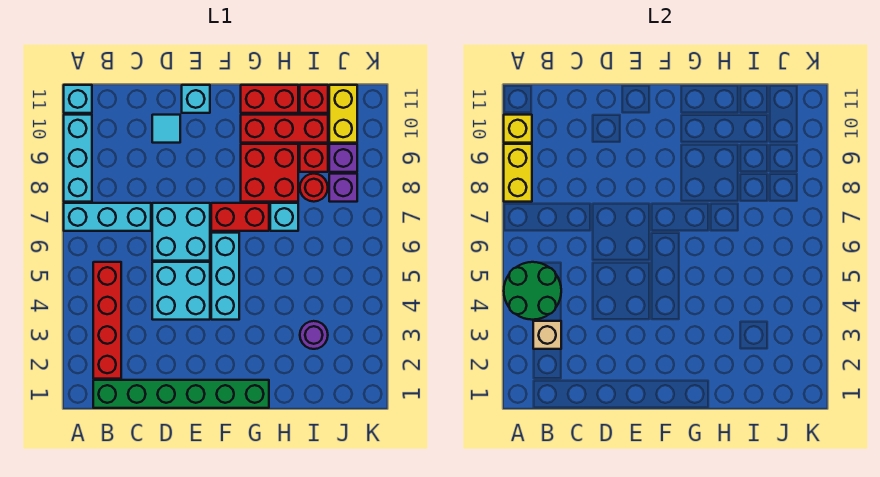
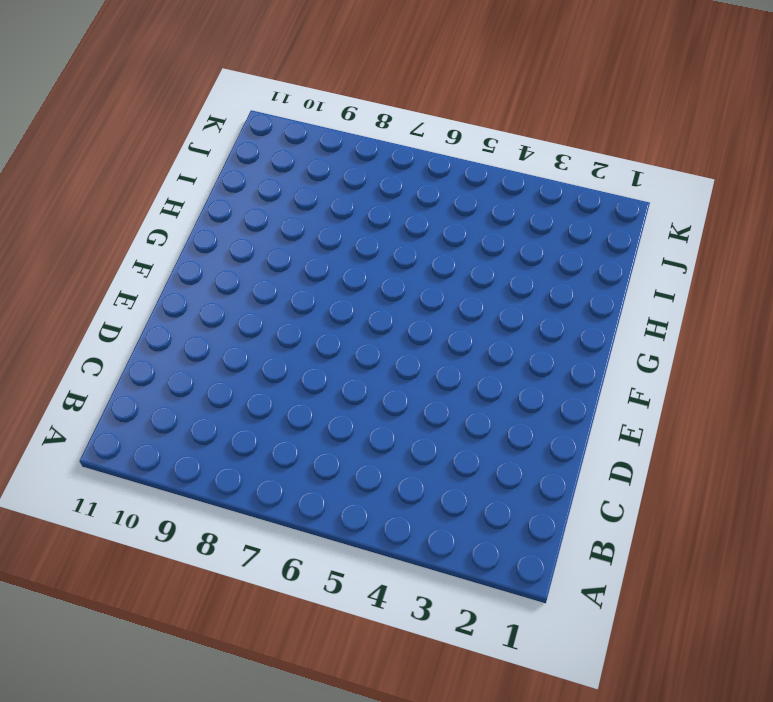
none -> cyan 1x3 brick [64,203,151,231]
none -> cyan 1x3 brick [64,115,92,202]
none -> cyan 1x1 brick [64,85,92,113]

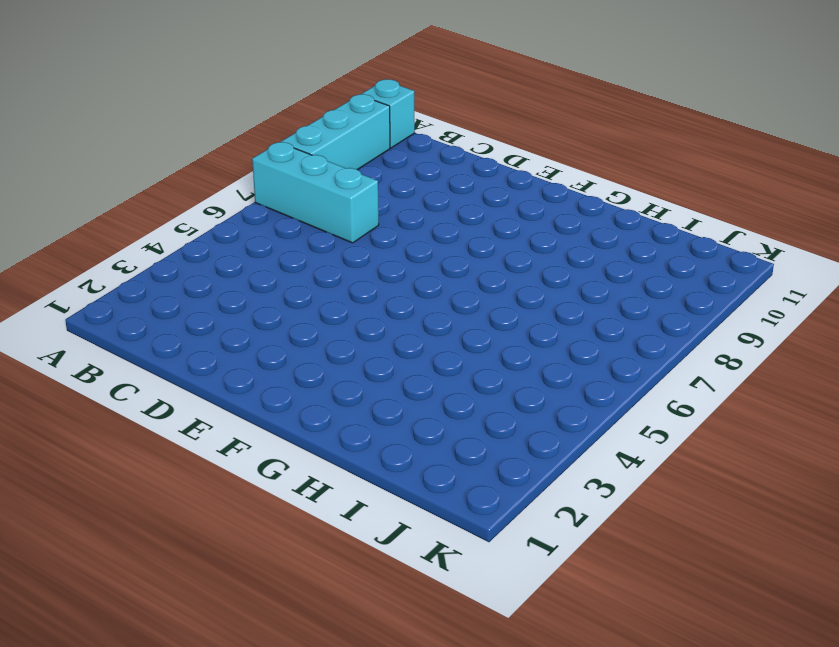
none -> green 1x6 brick [93,380,269,408]
none -> red 1x4 brick [93,262,121,379]
none -> cyan 2x2 brick [152,262,210,320]

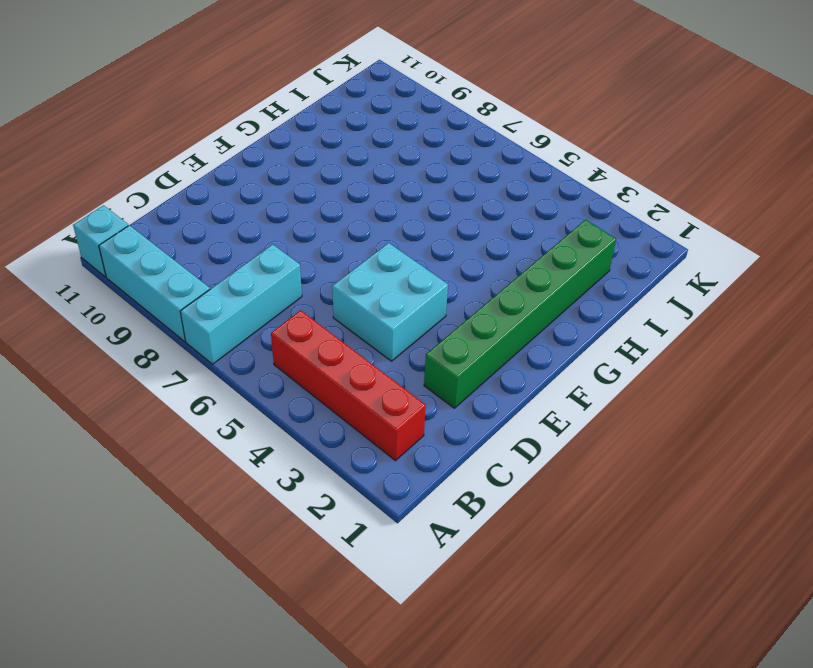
green 1x6 brick [424,220,616,408] -> green 1x6 brick moved to [93,380,269,408]
none -> cyan 2x2 brick [152,203,210,261]
none -> cyan 1x1 tile [152,115,180,143]
none -> cyan 1x1 brick [182,85,210,113]

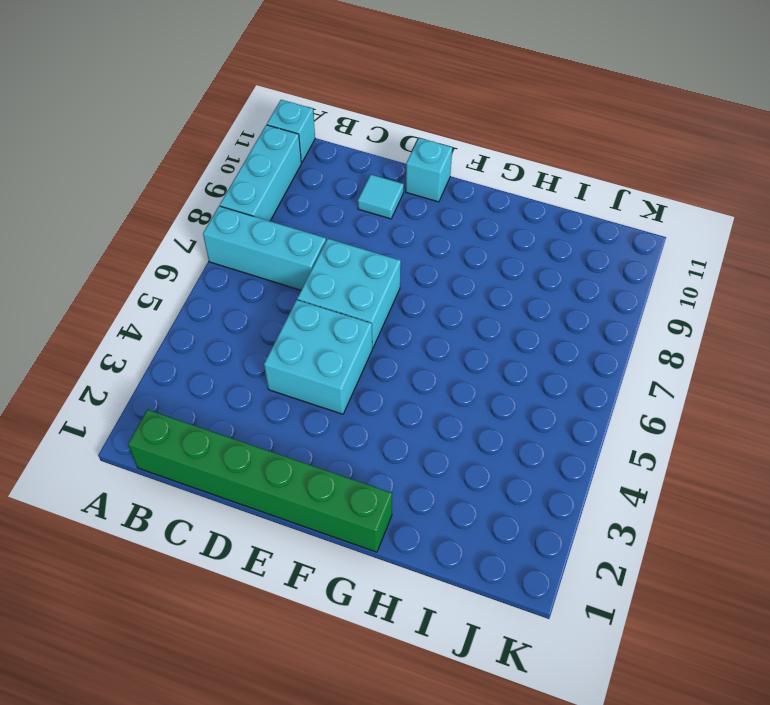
none -> red 1x4 brick [93,262,121,379]
none -> cyan 1x3 brick [211,233,239,320]
none -> red 1x2 brick [211,203,269,231]

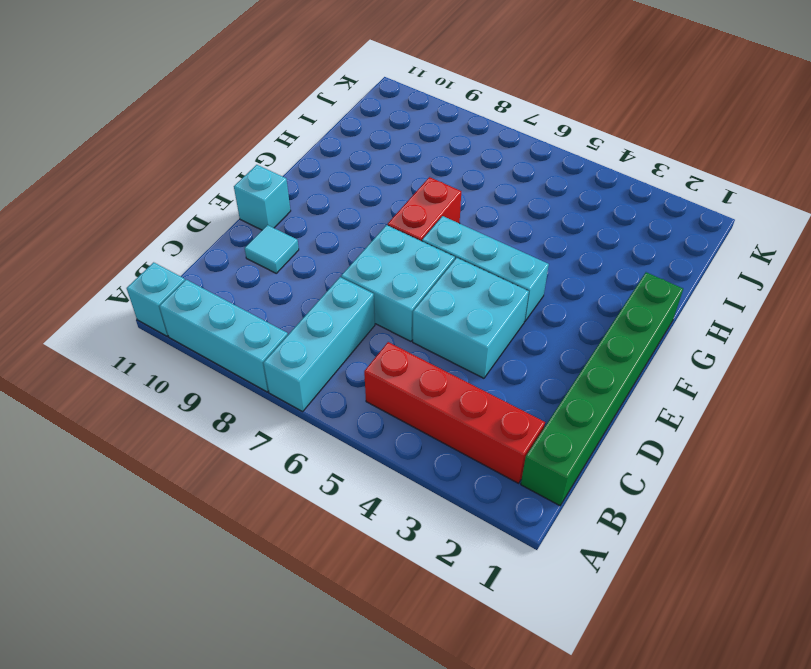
none -> red 2x2 brick [241,144,298,202]
none -> red 1x3 brick [241,115,328,143]
none -> red 1x2 brick [241,85,298,113]

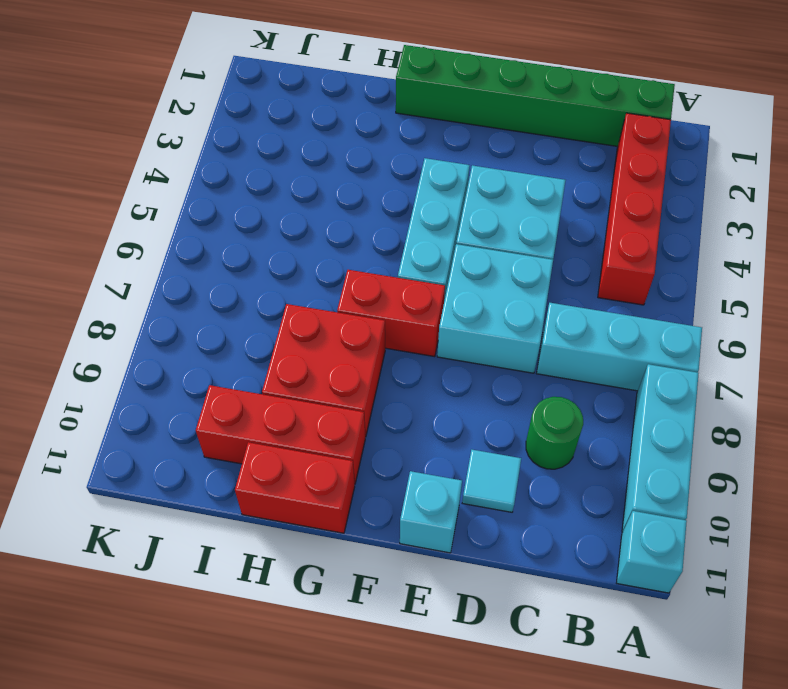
green 1x1 round brick [526,397,583,469] -> none
none -> cyan 1x1 brick [270,203,298,231]
none -> purple 1x1 round brick [300,321,328,349]
none -> red 1x1 round brick [300,174,328,202]

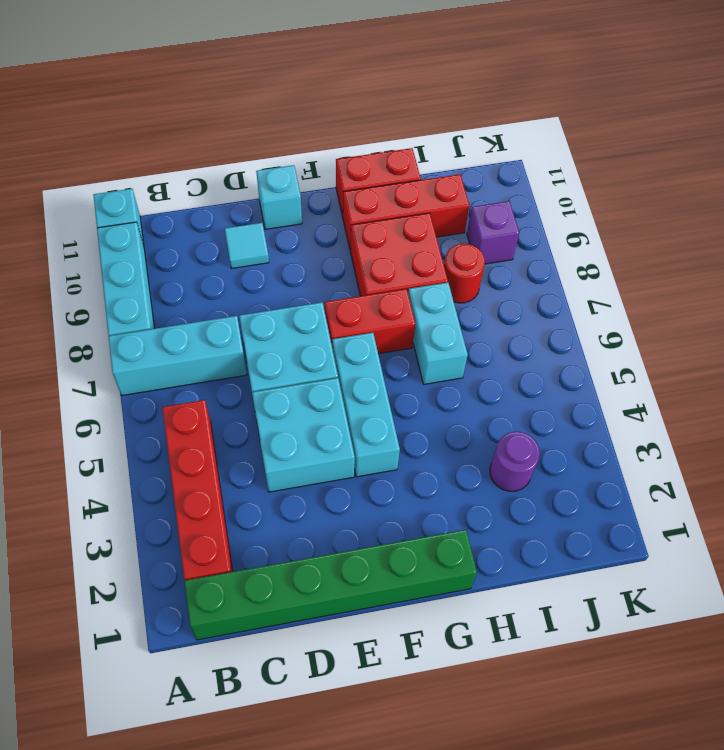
cyan 1x2 brick [408,283,468,384] -> cyan 1x1 brick [270,203,298,231]
none -> red 1x1 brick [300,144,328,172]
none -> red 1x1 brick [300,85,328,113]
none -> purple 1x1 brick [329,174,357,202]

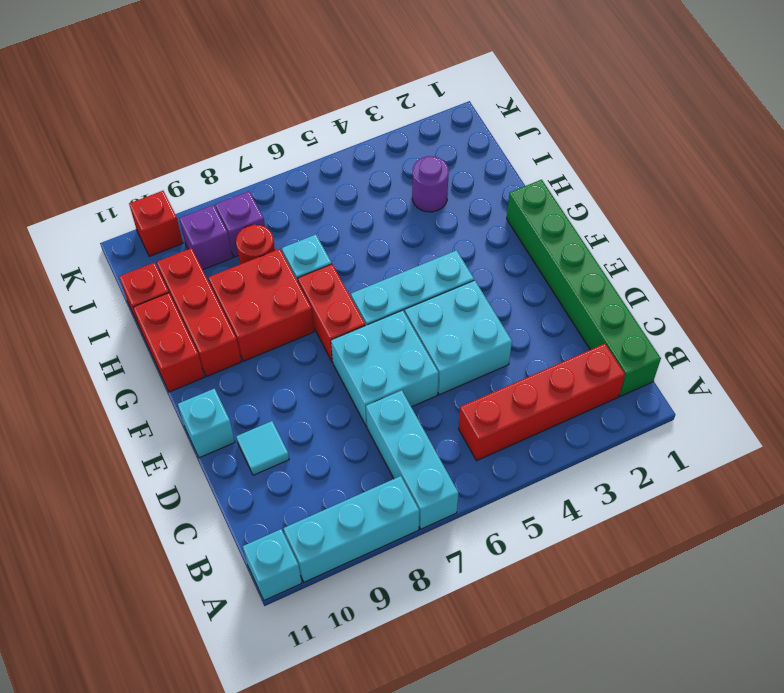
red 1x1 brick [129,191,183,256] -> red 1x1 brick moved to [300,144,328,172]
none -> yellow 1x2 brick [329,85,357,143]
none -> green 2x2 round brick [504,262,561,320]
none -> yellow 1x2 brick [504,144,532,202]

